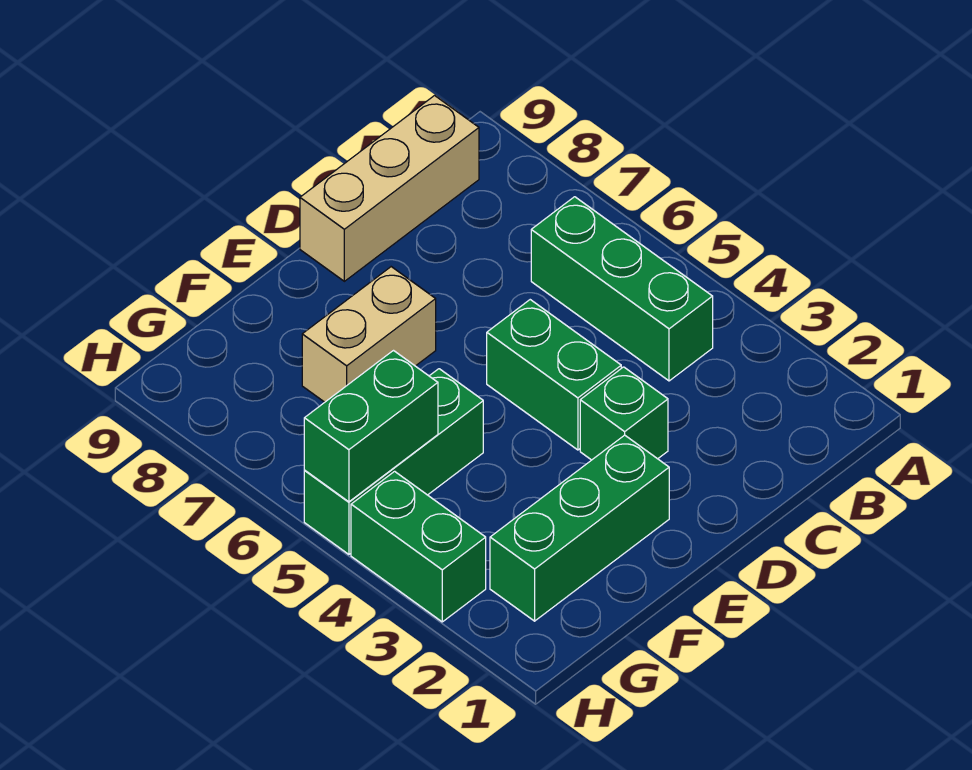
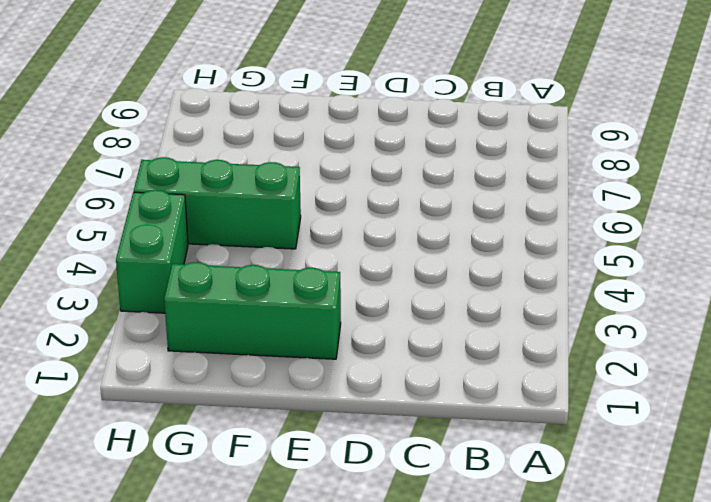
none -> green 1x3 brick [531,197,713,381]
none -> tan 1x3 brick [300,96,479,281]

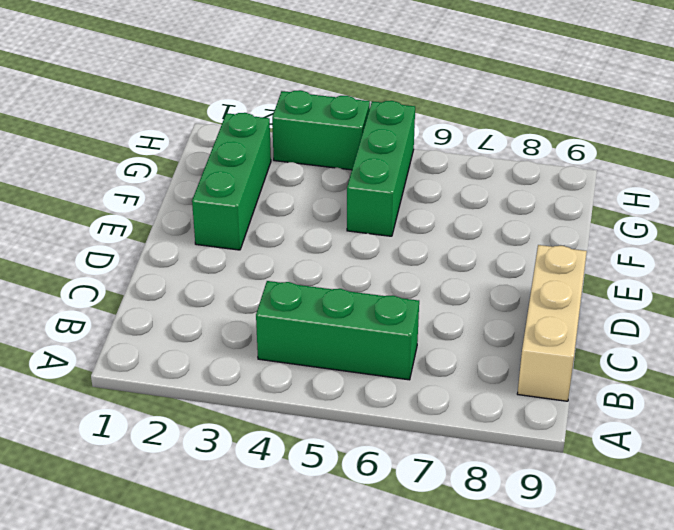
none -> green 1x1 brick [580,367,668,460]
none -> green 1x2 brick [487,300,621,450]

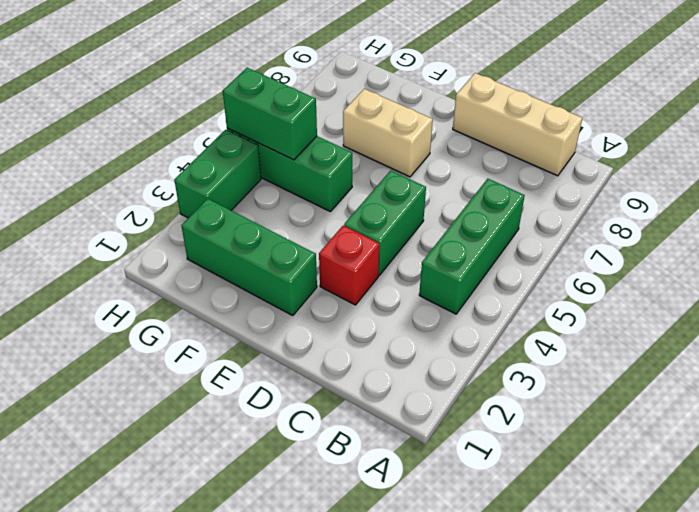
red 1x1 brick [319,226,379,305] -> green 1x1 brick [580,367,668,460]

